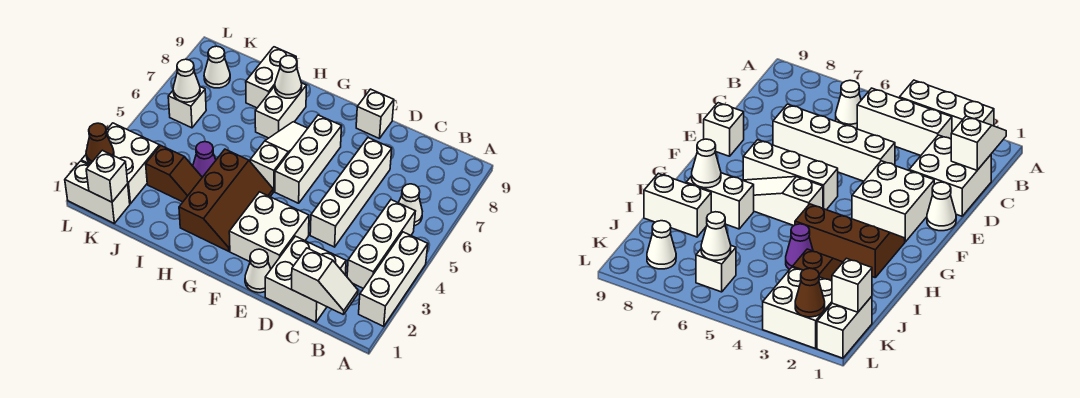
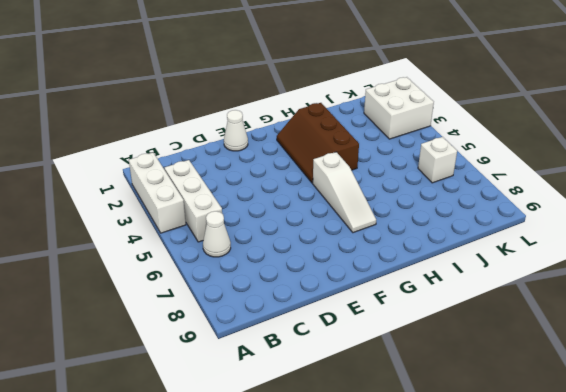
none -> white 2x2 brick [265,236,346,322]
none -> white 1x4 brick [310,137,392,247]
none -> white 2x2 brick [229,192,309,269]

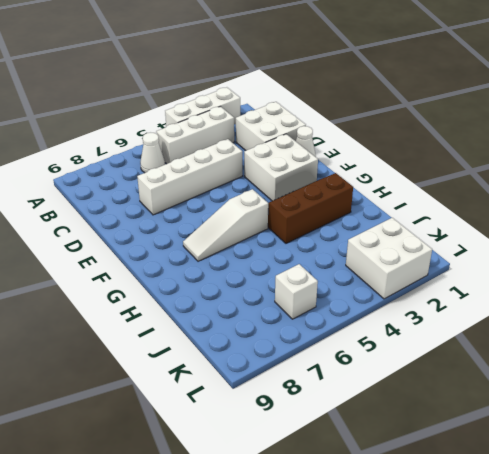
none -> white 1x1 brick [356,89,394,139]
none -> white 1x3 brick [275,115,342,203]
none -> white 1x2 brick [255,83,306,138]

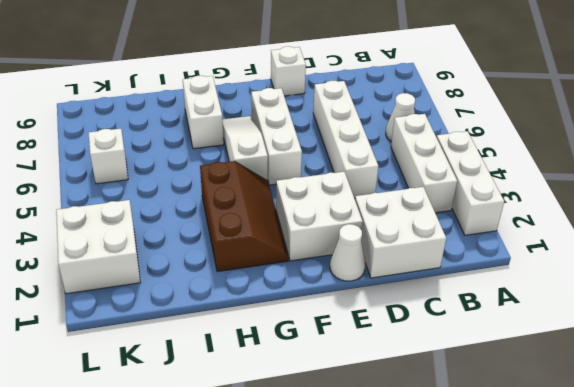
none -> brown 1x2 slope [146,146,202,202]
none -> purple 1x1 cone [193,142,216,177]
none -> white 1x2 brick [246,47,296,108]

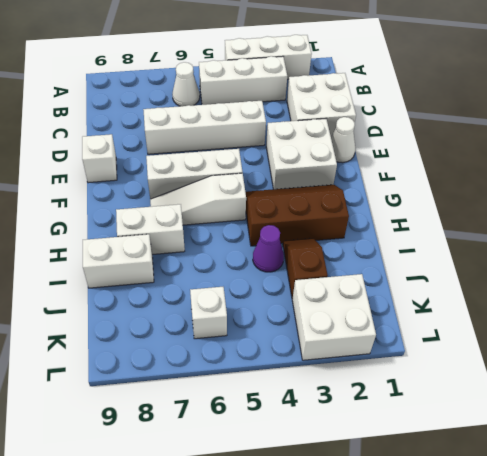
none -> white 1x2 brick [65,161,130,223]
none -> white 1x1 cone [204,46,230,88]
none -> white 1x2 slope [292,248,358,315]

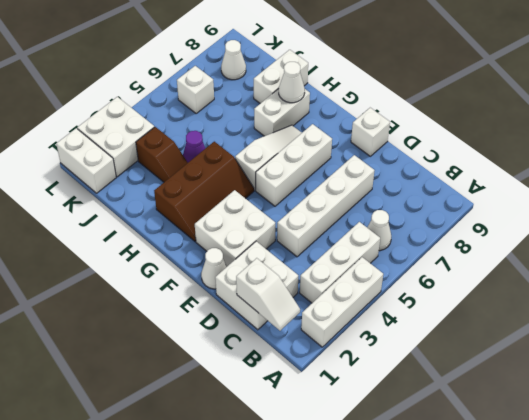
none -> white 1x1 brick [86,150,128,202]
none -> white 1x1 cone [173,59,200,102]
none -> brown 1x1 cone [86,123,114,164]

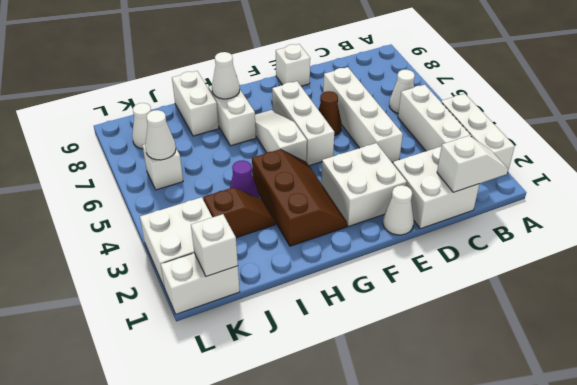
brown 1x1 cone [318,91,342,136] -> brown 1x1 cone moved to [86,123,114,164]

